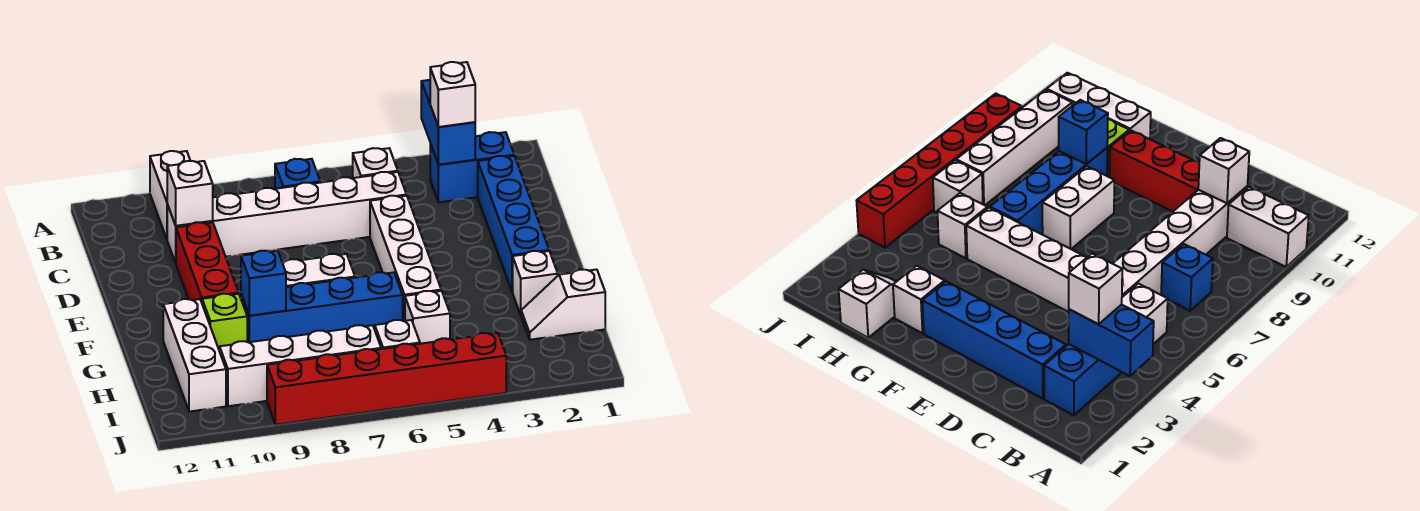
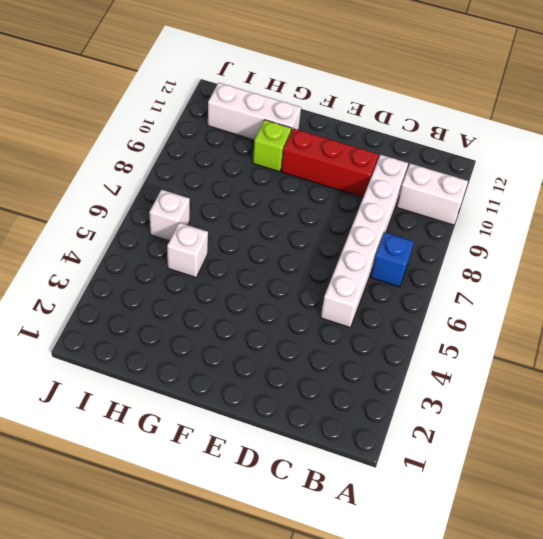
none -> blue 1x2 brick [430,132,514,202]
none -> white 1x1 brick [353,148,398,178]
none -> blue 1x4 brick [478,156,549,292]

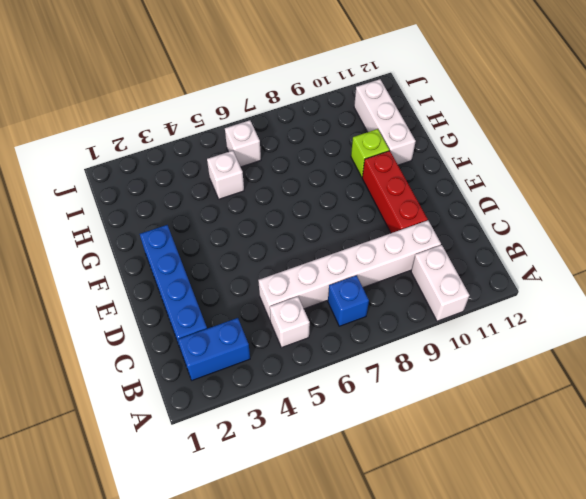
none -> white 1x4 brick [370,196,441,321]
none -> white 1x2 brick [283,254,355,287]
none -> white 1x1 brick [513,251,558,315]

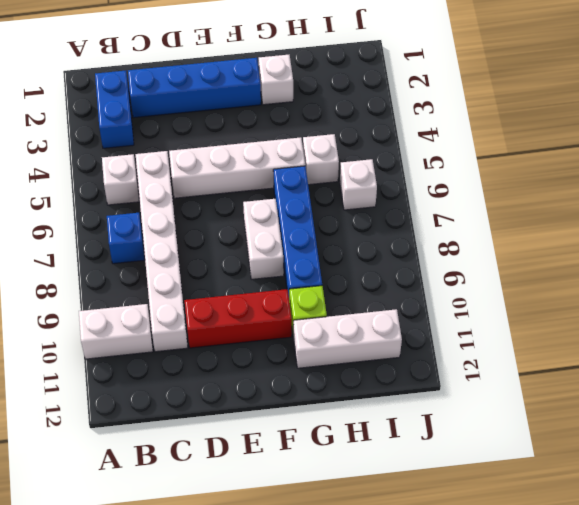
none -> white 1x2 slope [521,269,605,340]
none -> white 1x4 brick [220,325,381,406]
none -> red 1x6 brick [267,333,506,425]

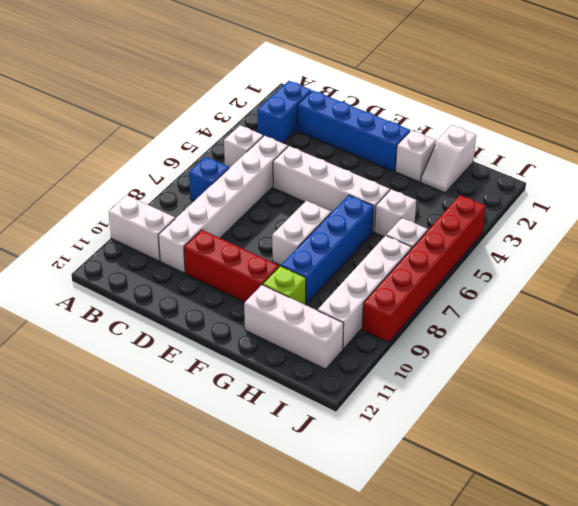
none -> blue 1x2 brick [421,80,475,165]
none -> white 1x1 brick [167,161,213,226]
none -> blue 1x1 brick [241,251,286,316]

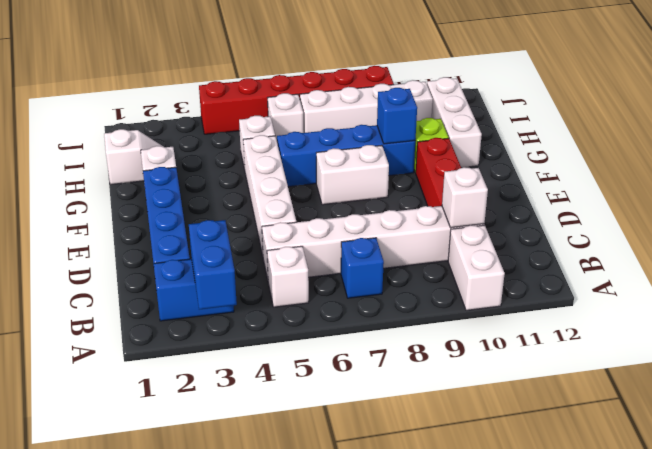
none -> white 1x1 brick [430,62,475,127]

